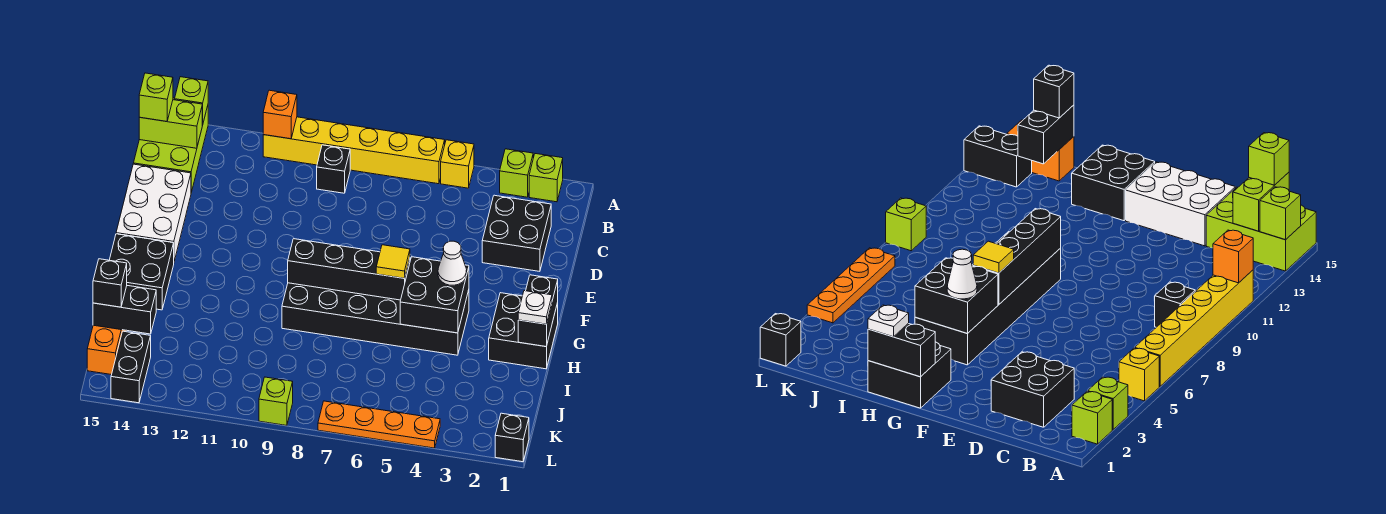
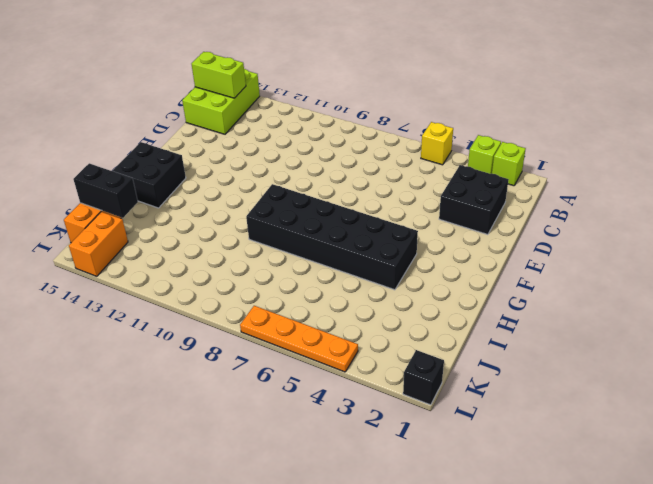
orange 1x2 brick [69,212,128,276] -> black 1x2 brick [111,331,151,403]
none -> yellow 1x6 brick [263,117,445,184]
none -> black 1x1 brick [317,145,350,193]
none -> white 2x3 brick [116,164,191,261]

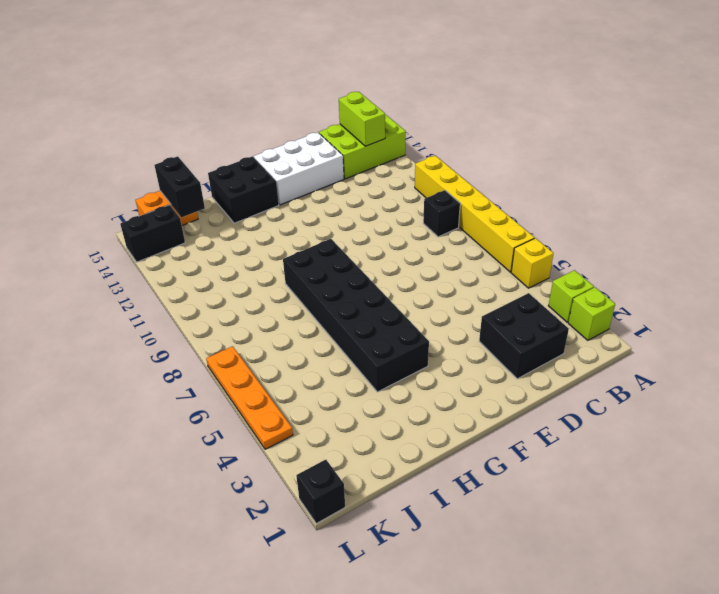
none -> black 2x2 brick [489,293,558,369]
none -> lime 1x1 brick [259,377,293,426]
none -> orange 1x1 brick [263,90,297,139]

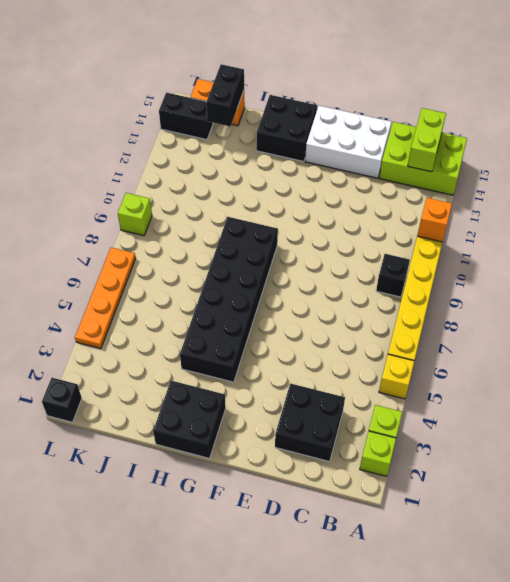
none -> lime 1x1 brick [175,77,208,125]
none -> black 1x2 brick [518,275,558,347]
none -> black 2x2 brick [400,257,469,333]

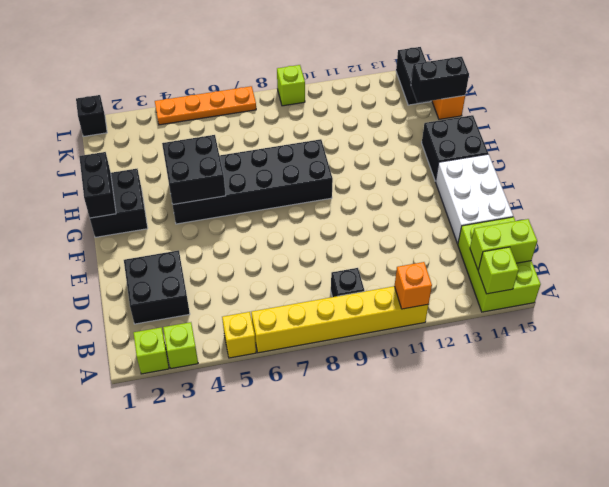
none -> black 1x4 brick [288,239,410,300]
none -> lime 1x1 brick [139,73,173,121]
none -> white 1x1 cone [438,241,467,285]

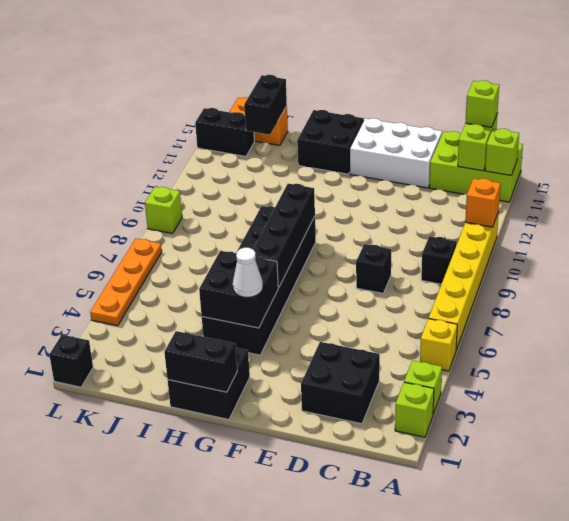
black 1x1 brick [356,244,391,293] -> black 1x1 brick moved to [93,259,127,307]
none -> yellow 1x1 tile [376,245,410,278]
none -> white 1x1 plate [518,291,552,324]

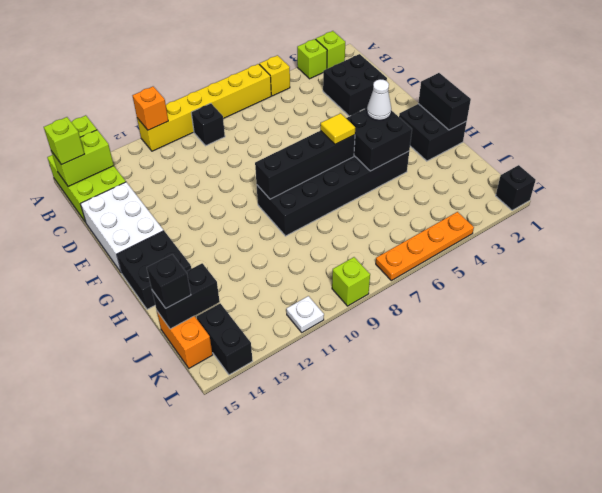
white 1x1 plate [286,296,324,332] -> white 1x1 plate moved to [518,291,552,324]

